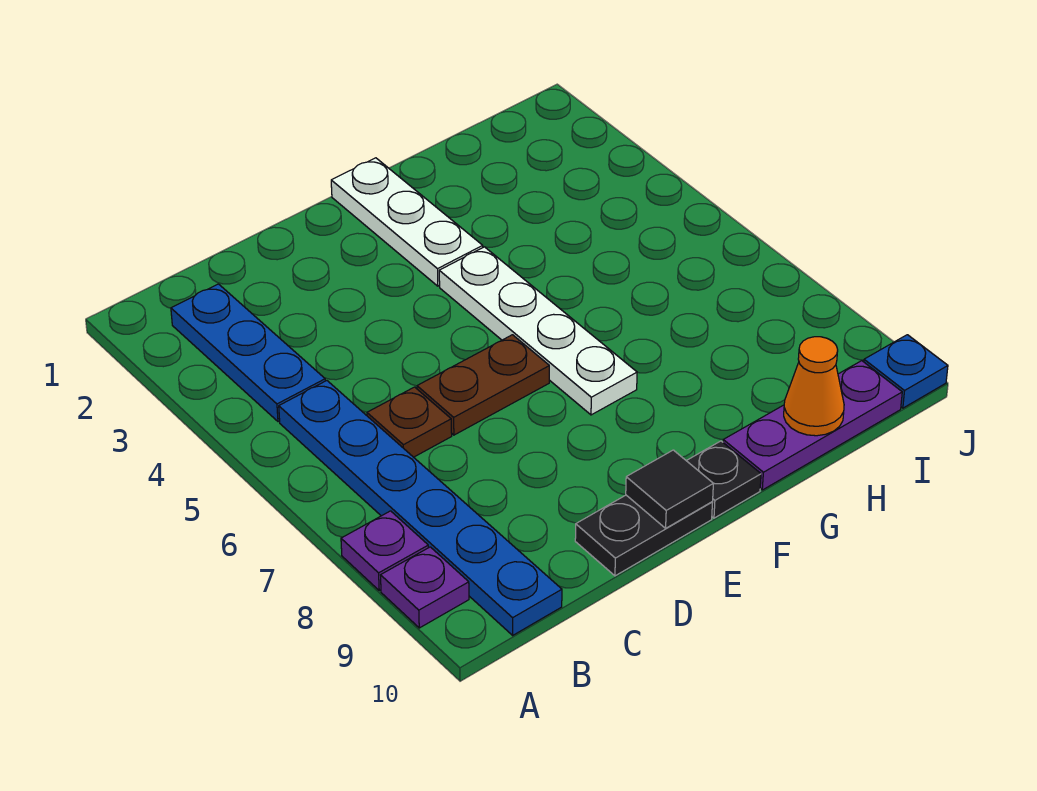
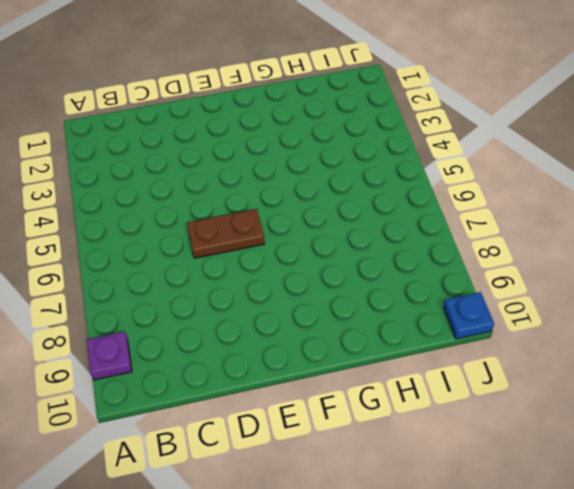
none -> purple 1x1 plate [341,511,428,591]
none -> blue 1x3 plate [171,284,325,422]
none -> blue 1x6 plate [279,381,562,635]

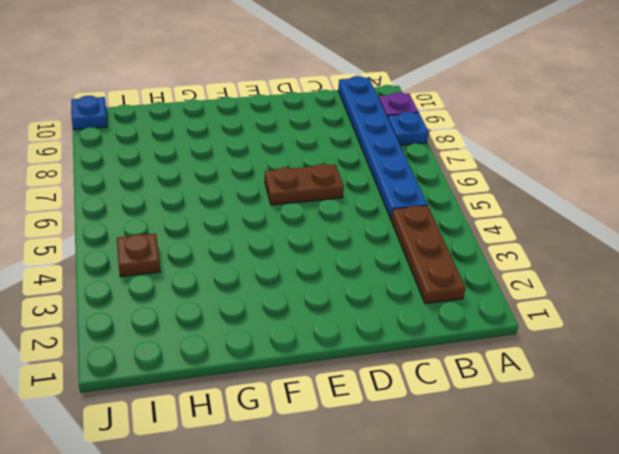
blue 1x1 plate [388,112,429,145] -> purple 1x1 plate [341,511,428,591]
brown 1x3 plate [391,206,466,304] -> blue 1x3 plate [171,284,325,422]
brown 1x1 plate [117,234,160,277] -> brown 1x1 plate moved to [367,387,452,457]
none -> black 1x2 plate [575,495,713,576]
none -> white 1x3 plate [331,158,483,286]
none -> white 1x4 plate [439,247,637,415]

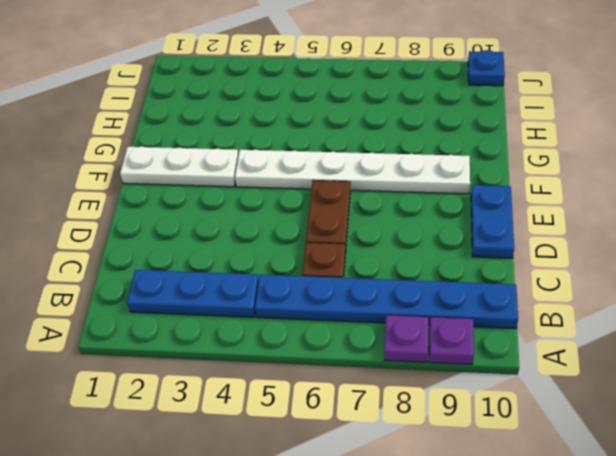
blue 1x2 plate [471,185,514,258] -> black 1x2 plate [575,495,713,576]
white 1x6 plate [235,150,470,194] -> white 1x4 plate [439,247,637,415]
none -> black 1x1 plate [687,441,761,518]
none -> purple 1x3 plate [723,361,902,490]
none -> black 1x1 tile [626,450,713,528]

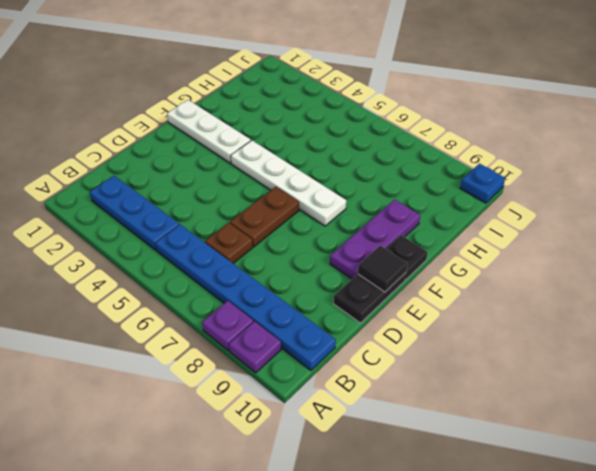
purple 1x3 plate [330,200,420,279] -> purple 1x3 plate moved to [723,361,902,490]
none -> orange 1x1 cone [784,337,844,436]

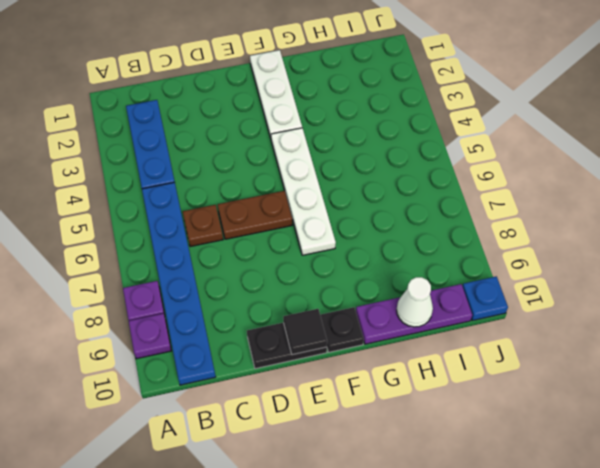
white 1x1 cone [397,277,433,327] -> orange 1x1 cone [784,337,844,436]

